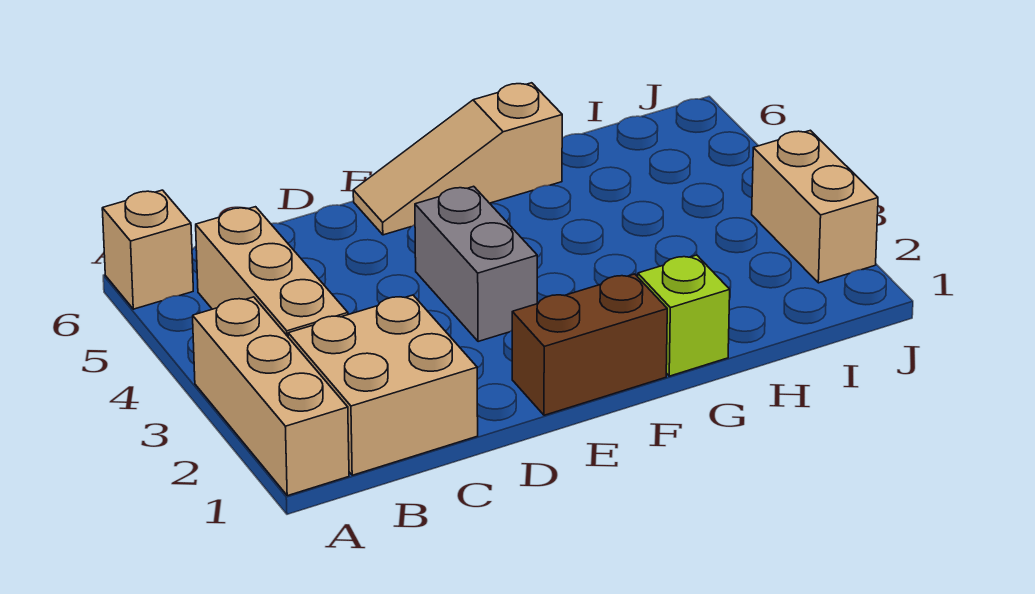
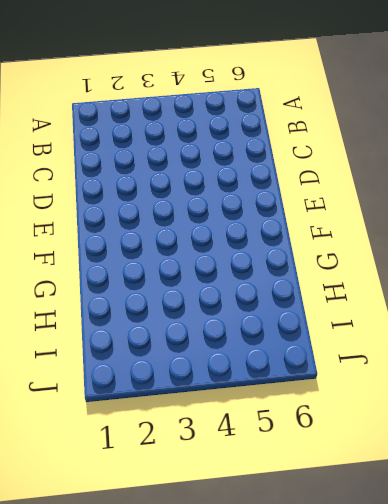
none -> tan 1x3 brick [193,297,349,496]
none -> tan 1x1 brick [102,190,193,309]

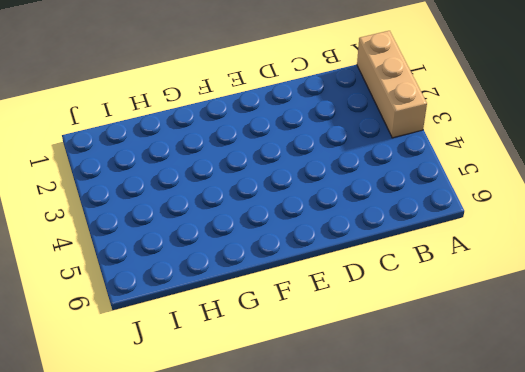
none -> tan 1x1 brick [102,190,193,309]
none -> tan 2x2 brick [288,295,478,475]

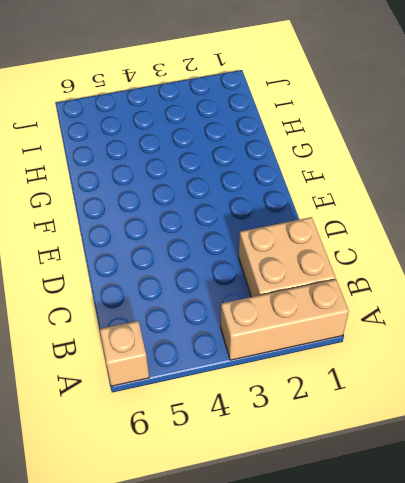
none -> tan 1x3 brick [196,207,348,336]
none -> brown 1x2 brick [512,274,667,415]

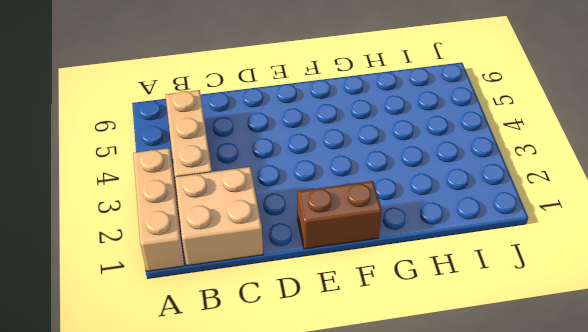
none -> tan 1x1 brick [102,190,193,309]
none -> grey 1x2 brick [415,186,537,342]

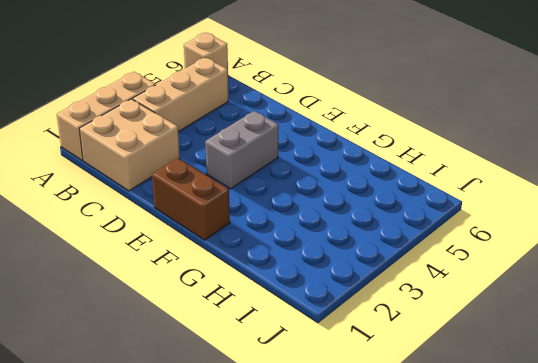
none -> tan 1x3 slope [353,83,562,235]
none -> lime 1x1 brick [638,255,730,376]

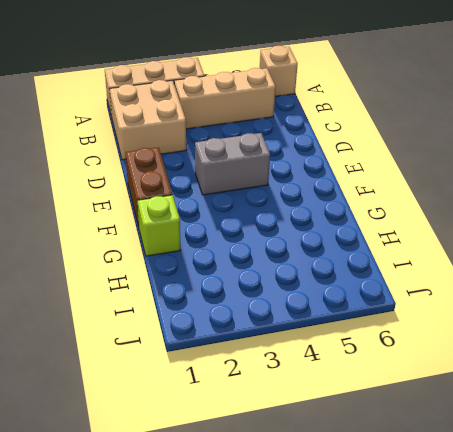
none -> tan 1x3 slope [353,83,562,235]
none -> tan 1x2 brick [752,130,878,283]

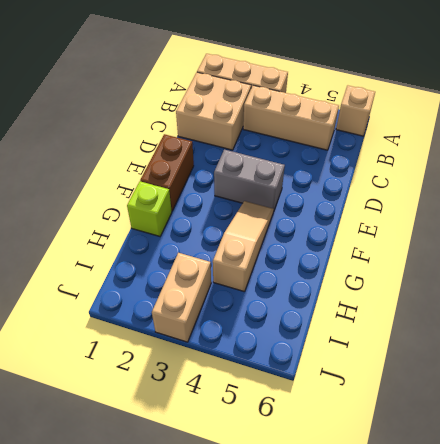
tan 1x3 slope [213,201,274,292] -> tan 1x3 slope moved to [353,83,562,235]
tan 1x2 brick [152,253,211,342] -> tan 1x2 brick turned to [752,130,878,283]

